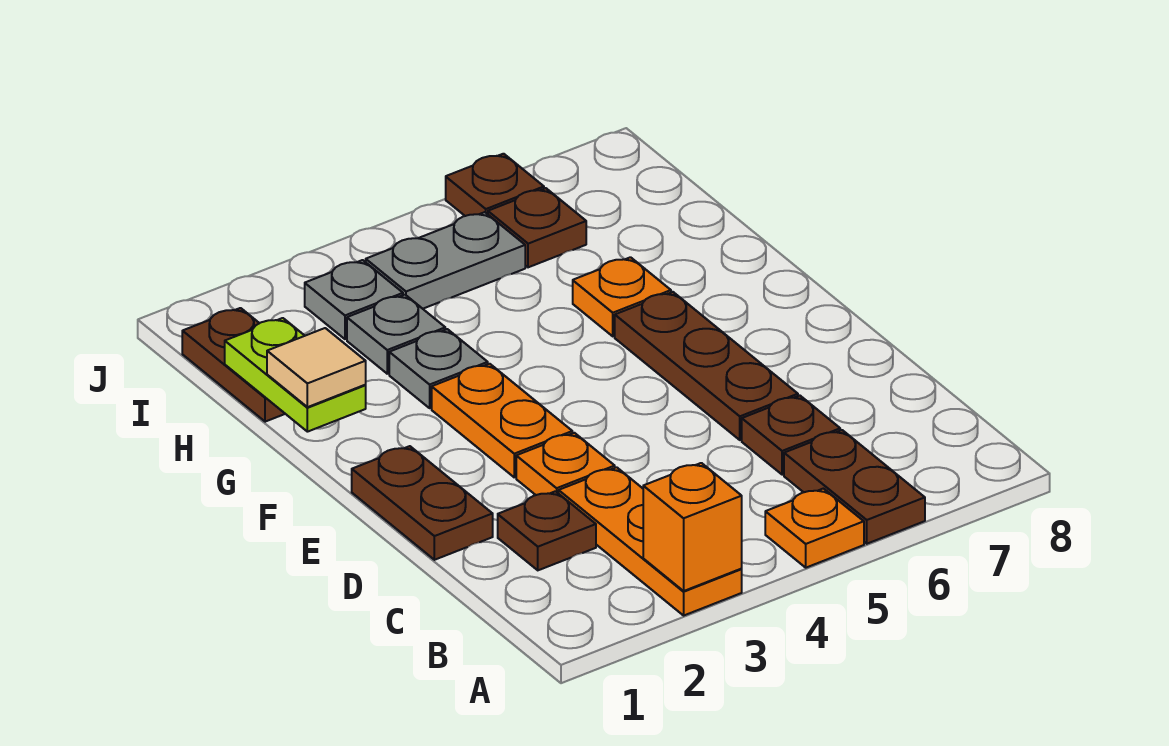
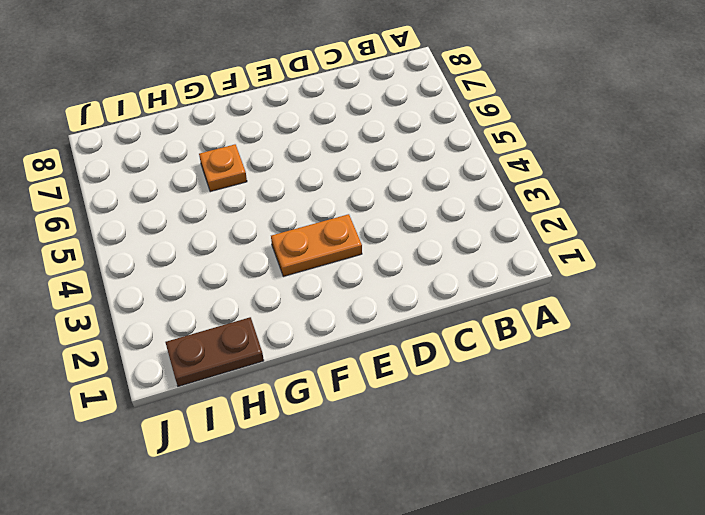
none -> orange 1x3 plate [559,467,742,615]
none -> orange 1x1 plate [765,489,864,568]
none -> brown 1x2 plate [784,430,925,544]

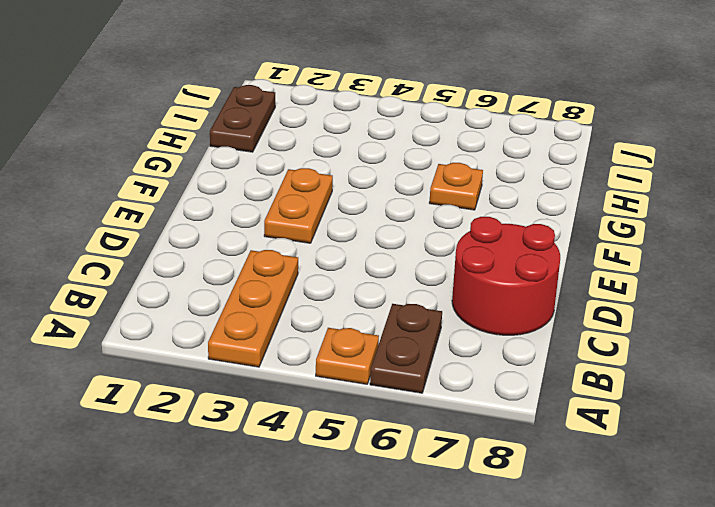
red 2x2 round brick [452,217,560,335] -> none
none -> brown 1x1 plate [498,491,596,570]
none -> brown 1x1 plate [742,396,840,475]
none -> brown 1x2 plate [352,446,493,560]

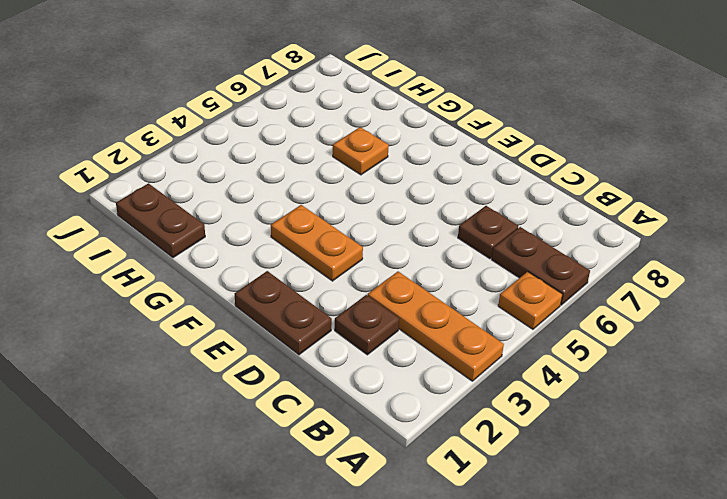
none -> orange 1x1 plate [516,433,615,495]
none -> brown 1x3 plate [615,292,798,440]
none -> grey 1x1 plate [389,329,488,408]

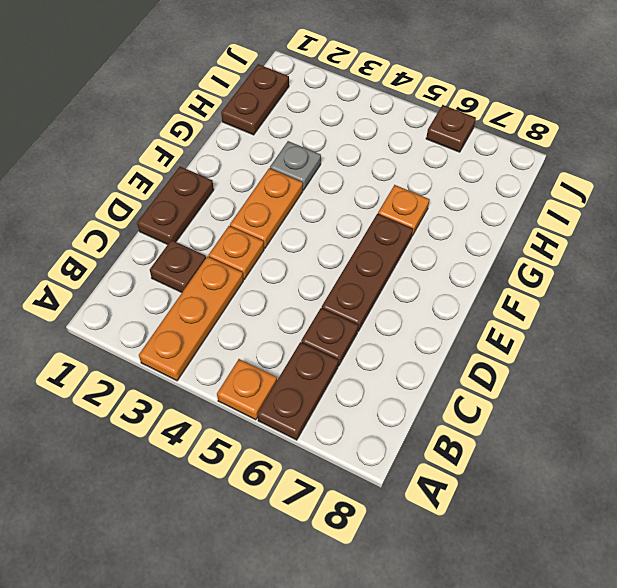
none -> grey 1x1 plate [347,295,445,374]
none -> grey 1x1 plate [305,260,403,339]
none -> grey 1x2 plate [366,212,525,309]

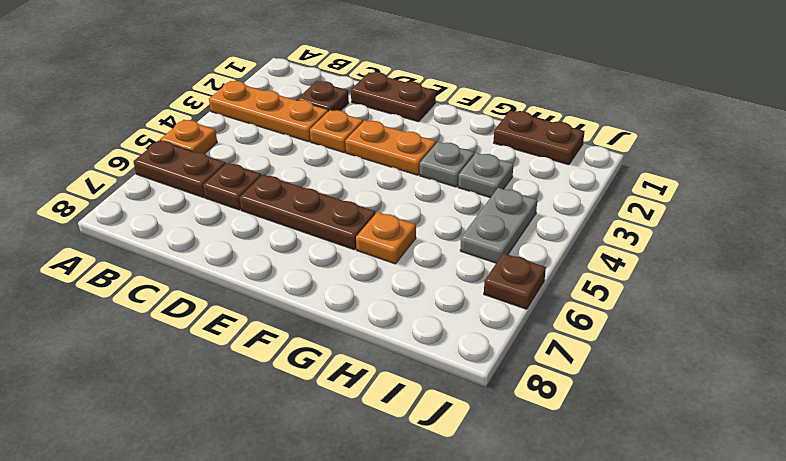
none -> grey 1x1 plate [305,260,403,339]
none -> brown 1x1 plate [488,188,586,267]
none -> orange 1x1 brick [643,463,742,591]

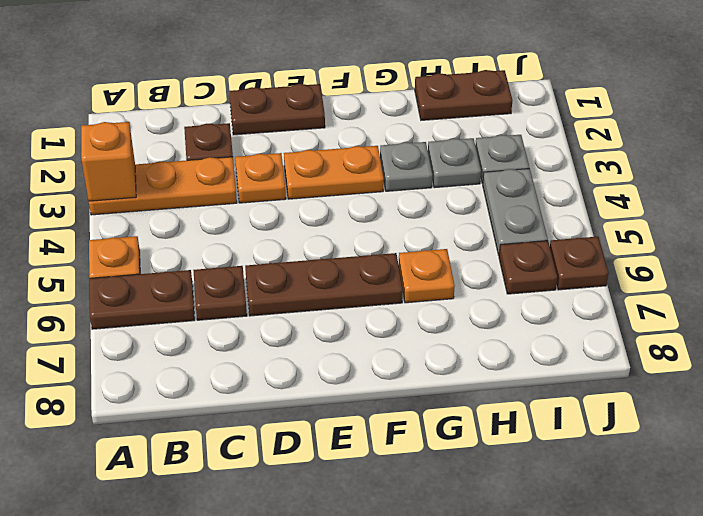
none -> lime 1x2 plate [225,318,366,432]
none -> tan 1x1 tile [267,328,366,407]

